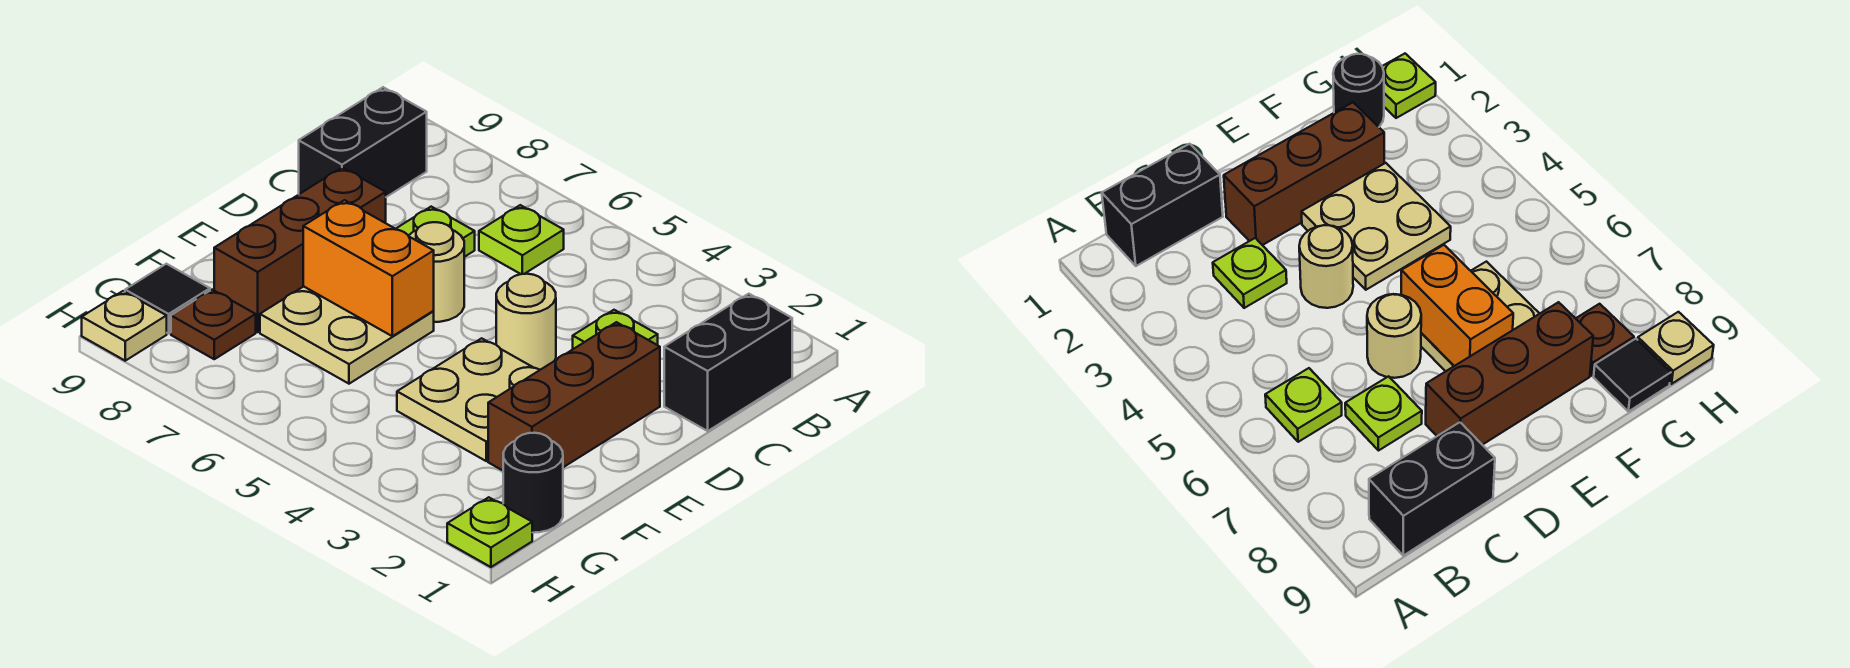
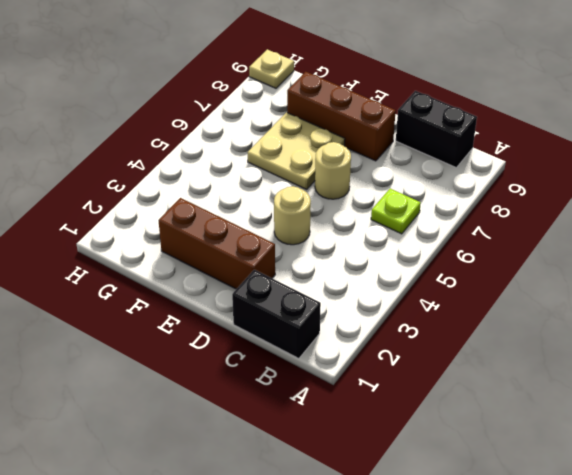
none -> lime 1x1 plate [573,310,658,349]
none -> lime 1x1 plate [396,207,475,257]
none -> tan 2x2 plate [397,338,539,461]

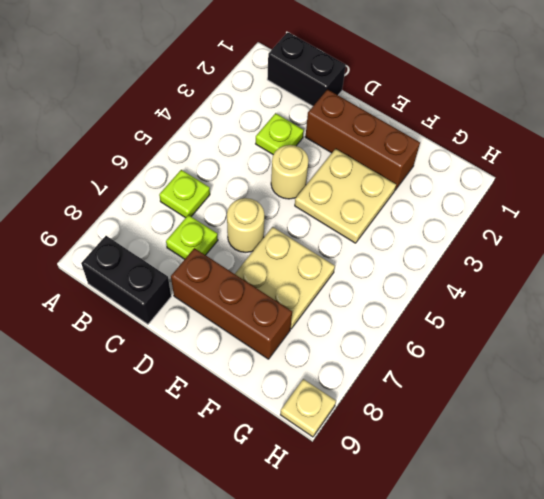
none -> black 1x1 round brick [503,433,563,533]
none -> brown 1x1 plate [171,290,256,359]
none -> black 1x1 tile [125,264,210,333]

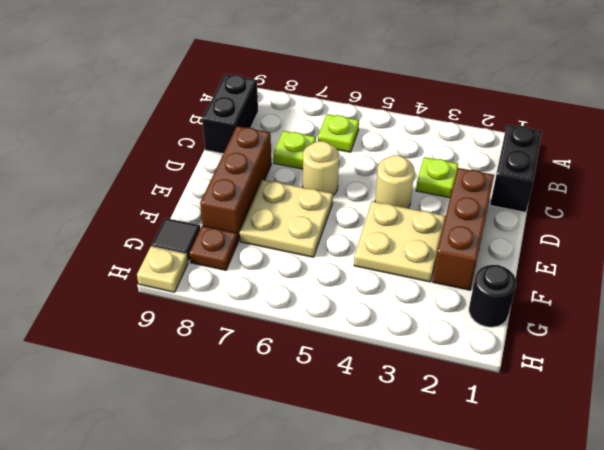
none -> lime 1x1 plate [447,497,532,567]
none -> orange 1x2 brick [303,200,434,336]

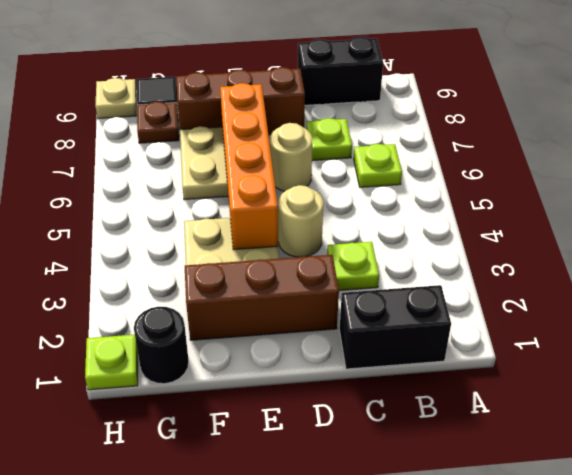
orange 1x4 brick [220,83,278,250] -> orange 1x2 brick [303,200,434,336]

